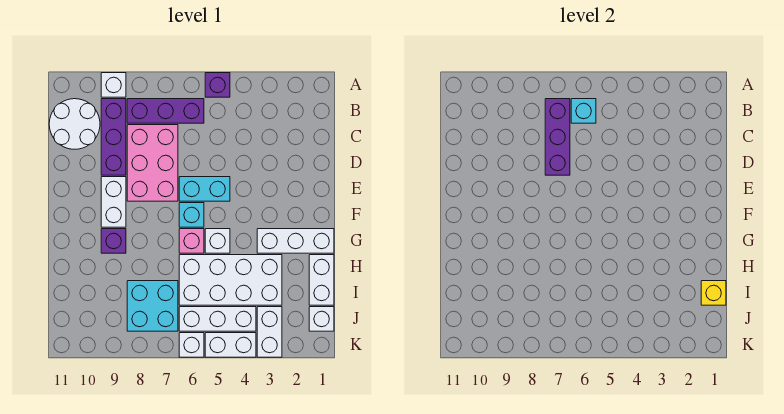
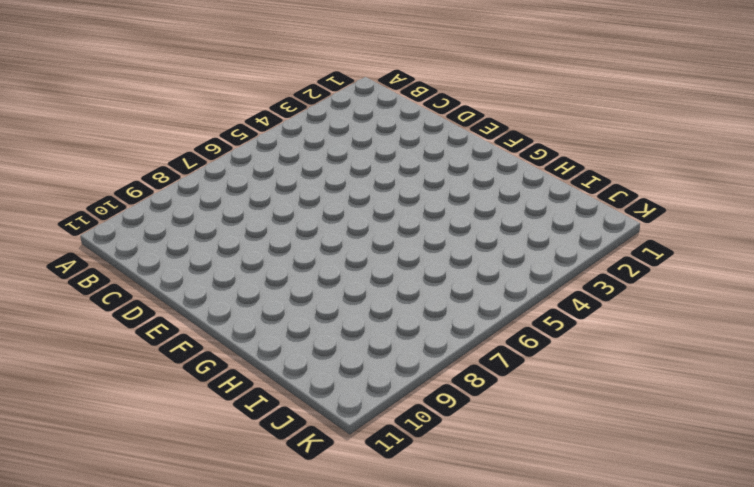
none -> purple 1x1 brick [205,73,230,97]
none -> white 1x1 brick [101,73,126,97]
none -> purple 1x3 brick [127,99,204,123]

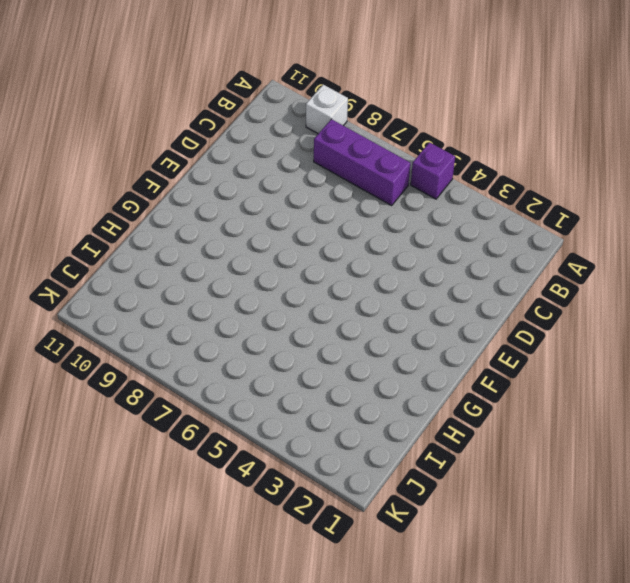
none -> purple 1x3 brick [101,99,126,175]
none -> white 2x2 round brick [49,99,100,149]
none -> pink 2x3 brick [127,125,178,201]

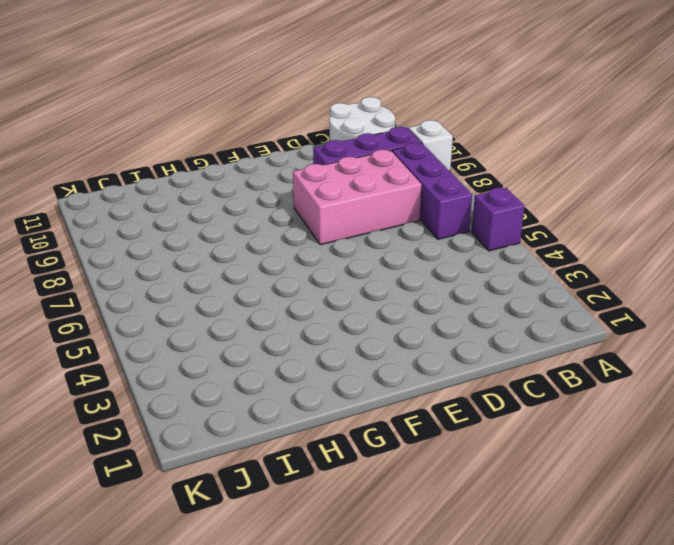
none -> cyan 1x2 brick [179,177,230,201]
none -> white 1x2 brick [101,177,126,227]
none -> cyan 1x1 brick [179,203,204,227]

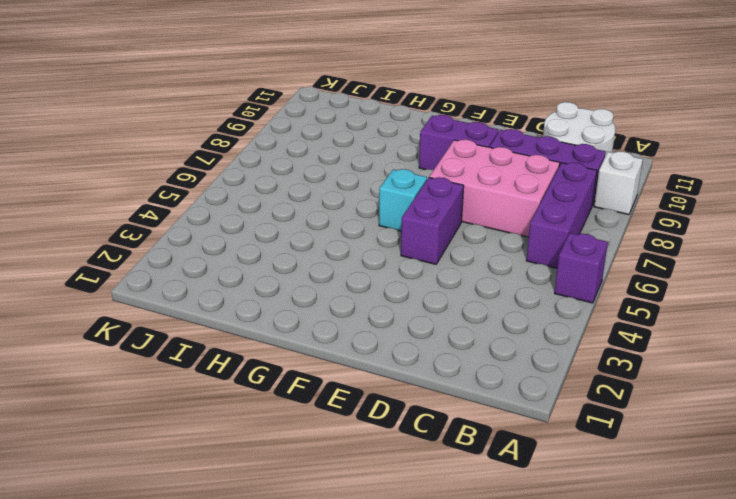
purple 1x2 brick [401,177,464,264] -> cyan 1x2 brick [179,177,230,201]
purple 1x2 brick [419,115,499,170] -> white 1x2 brick [101,177,126,227]
none -> white 1x3 brick [257,229,334,253]
none -> white 1x1 brick [205,229,230,253]
none -> pink 1x1 brick [179,229,204,253]

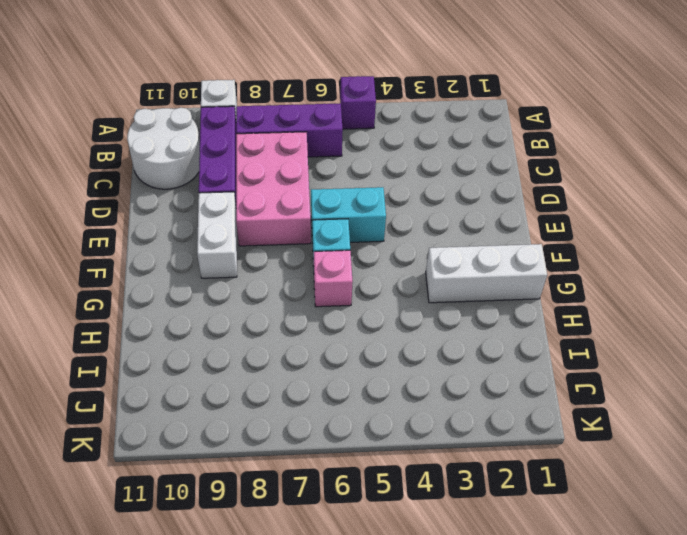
none -> white 1x1 brick [205,229,230,253]
none -> purple 1x1 brick [101,229,126,253]
none -> white 1x2 brick [309,255,334,305]

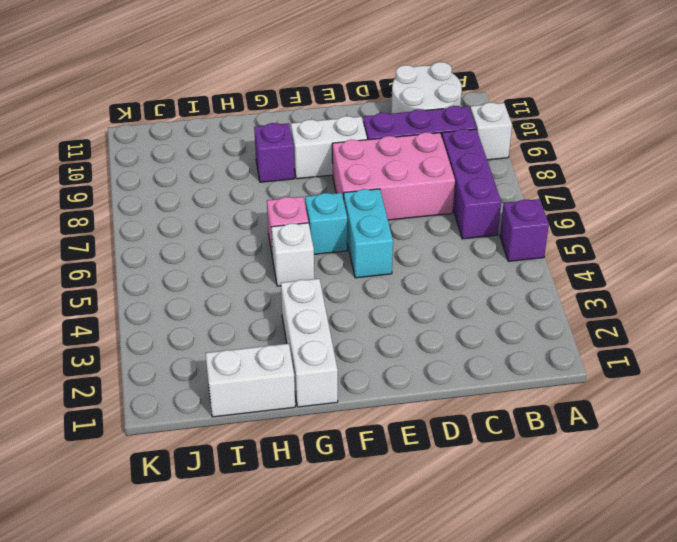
none -> white 2x4 brick [179,255,282,305]
none -> cyan 2x2 brick [127,281,178,331]
none -> white 1x1 brick [309,307,334,331]

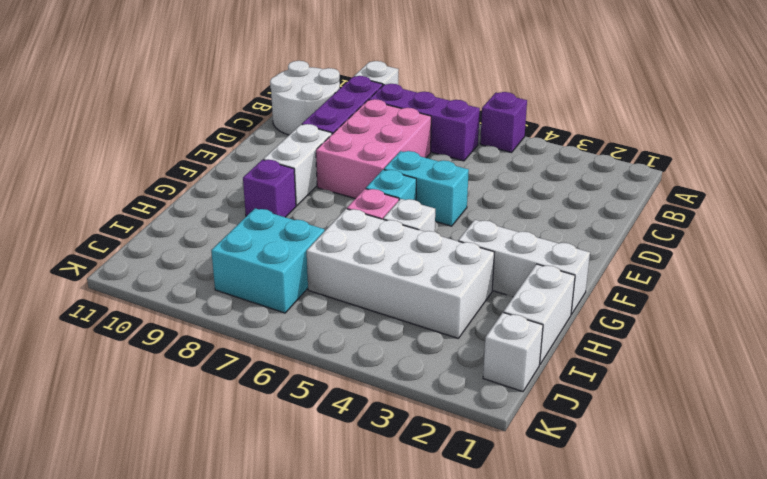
none -> white 1x2 brick [257,307,282,357]
none -> white 1x3 brick [179,307,256,331]
none -> white 1x2 brick [205,333,256,357]

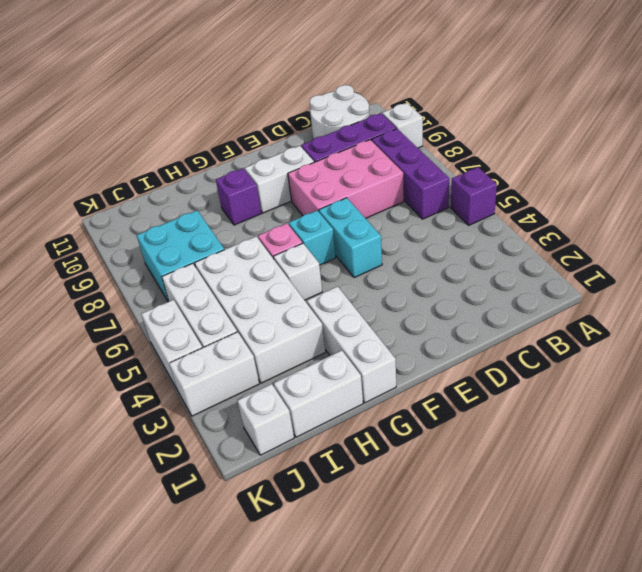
none -> white 1x1 brick [179,333,204,357]
none -> cyan 1x1 brick [571,99,596,123]
none -> purple 1x3 brick [545,99,570,175]

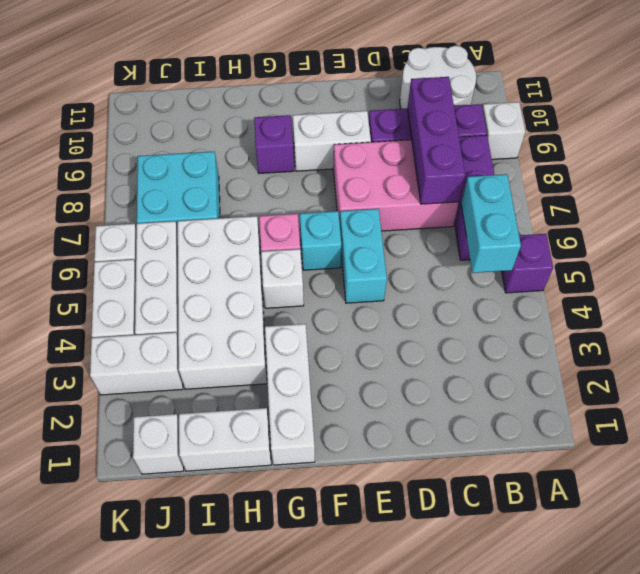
cyan 1x2 brick [461,174,521,273] -> cyan 1x1 brick [571,99,596,123]
purple 1x3 brick [407,77,465,204] -> purple 1x3 brick turned to [545,99,570,175]
none -> yellow 1x1 brick [701,281,726,305]

